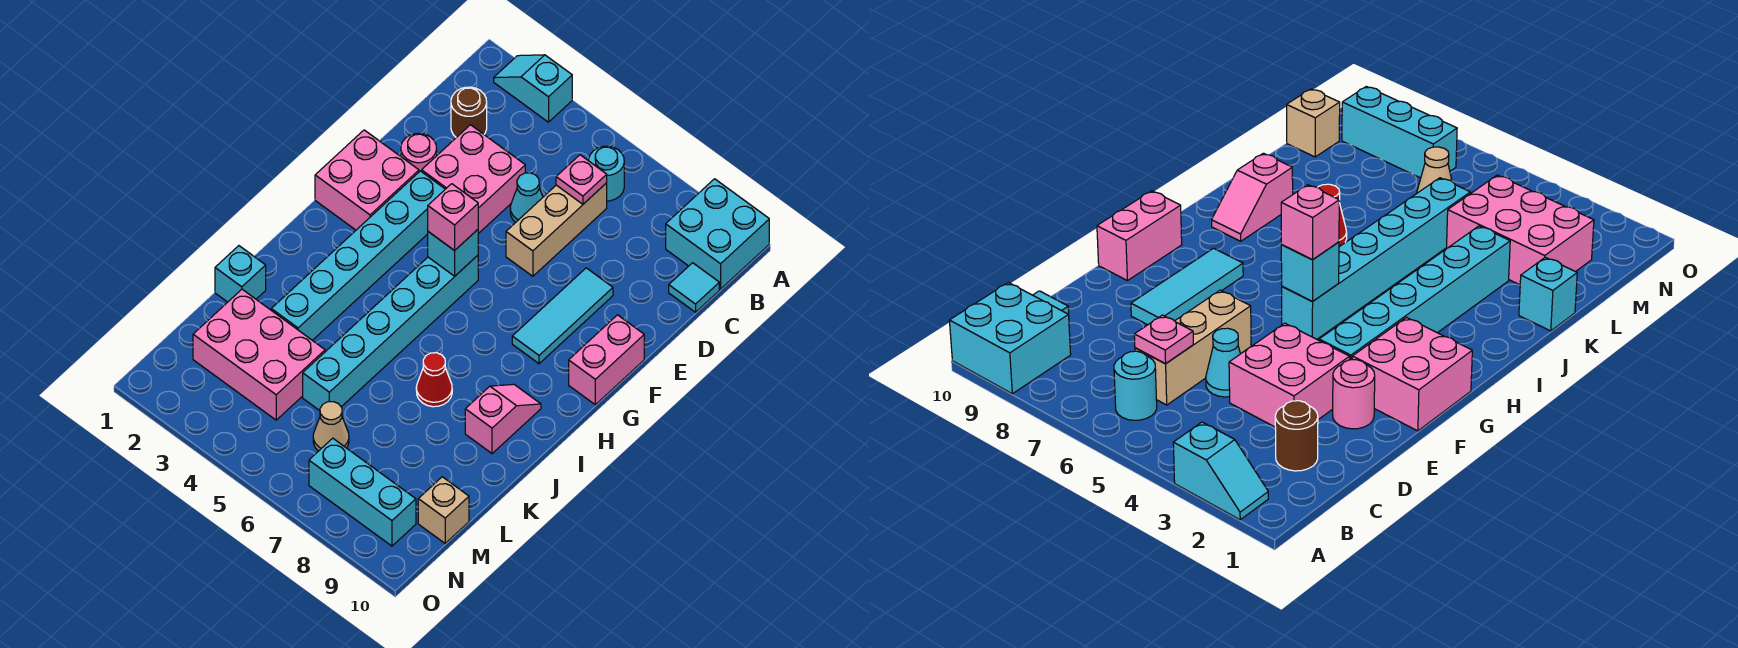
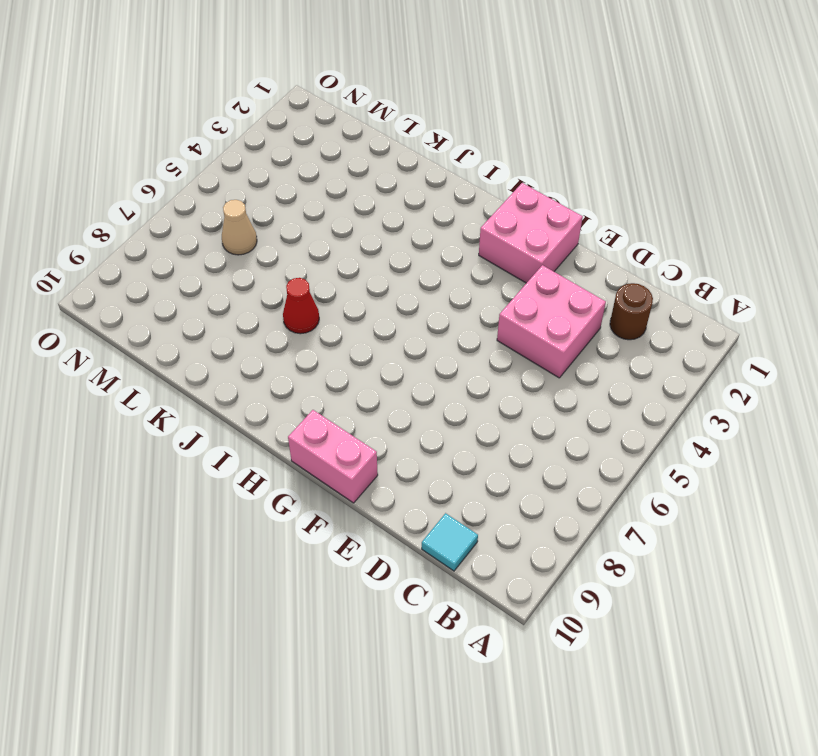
none -> cyan 1x2 slope [494,55,572,122]
none -> cyan 2x2 brick [666,179,769,289]
none -> cyan 1x1 round brick [589,146,624,201]

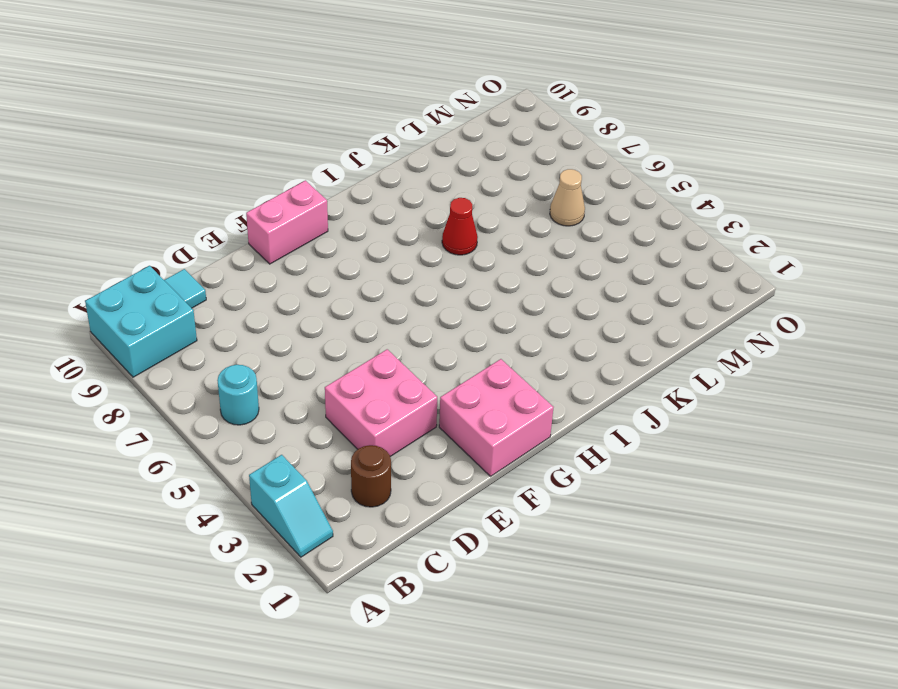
none -> tan 1x3 brick [506,183,607,276]
none -> cyan 1x1 cone [510,173,543,222]
none -> pink 1x1 round brick [401,133,437,172]

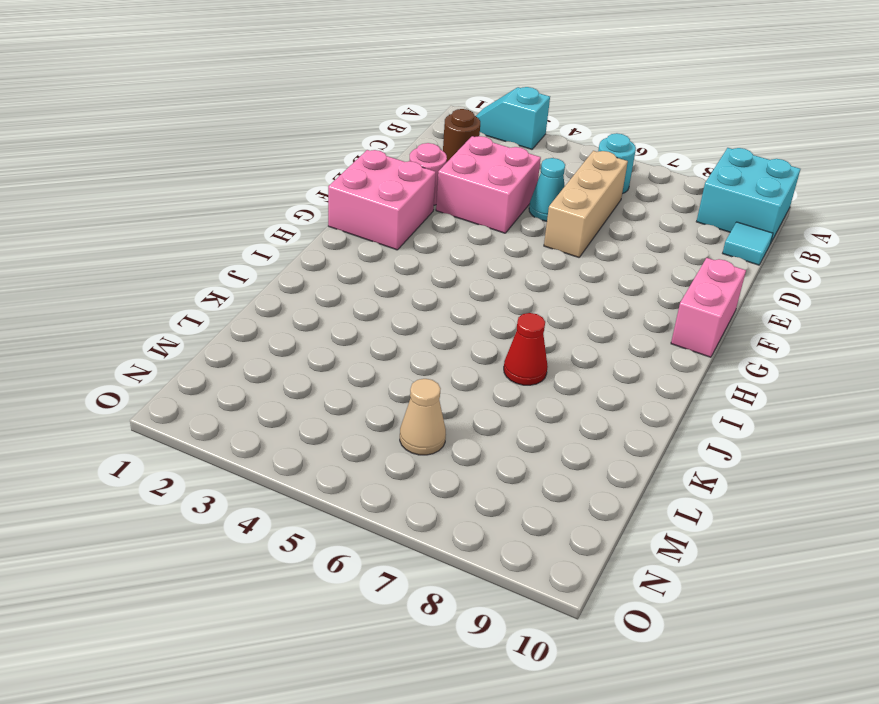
none -> cyan 1x3 tile [512,268,613,364]
none -> cyan 1x6 brick [271,171,445,340]
none -> cyan 1x6 brick [303,255,478,411]

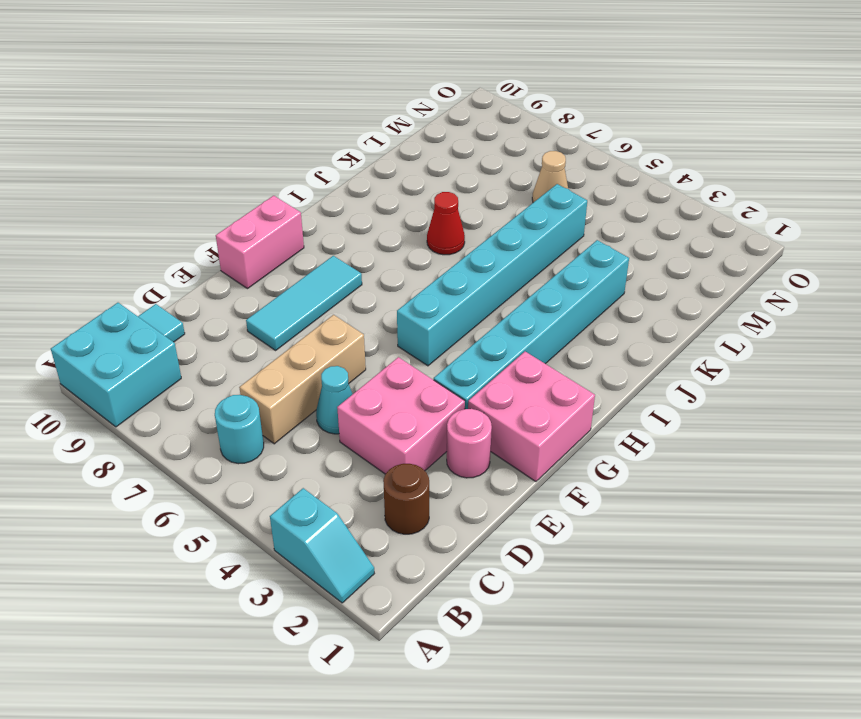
none -> pink 1x2 slope [465,384,541,454]
none -> cyan 1x1 brick [215,246,266,302]
none -> pink 2x3 brick [193,289,325,420]

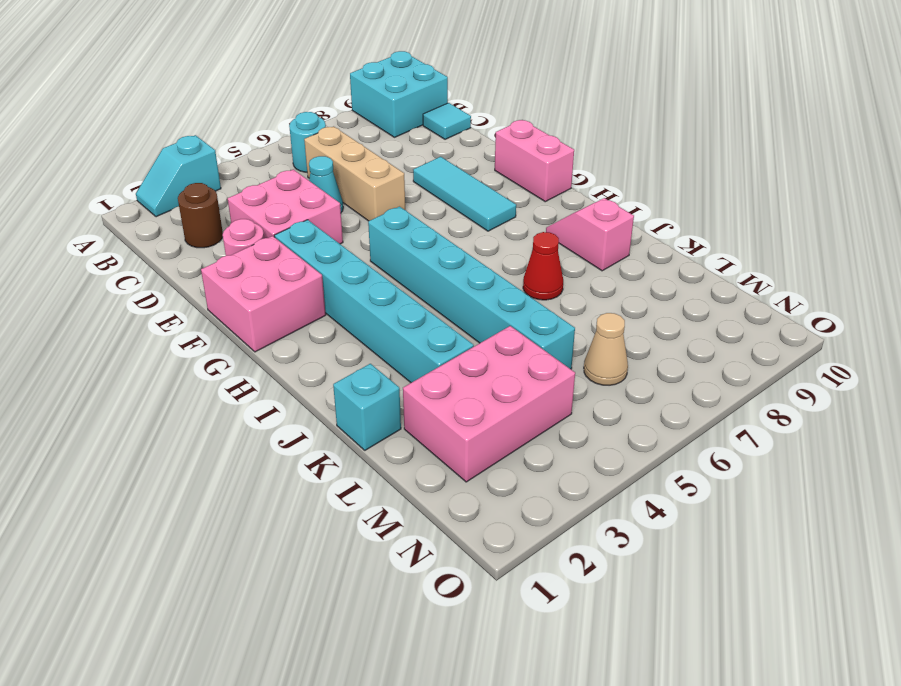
none -> tan 1x1 brick [418,477,469,543]
none -> cyan 1x3 brick [309,438,416,546]
none -> pink 1x1 plate [556,155,607,204]

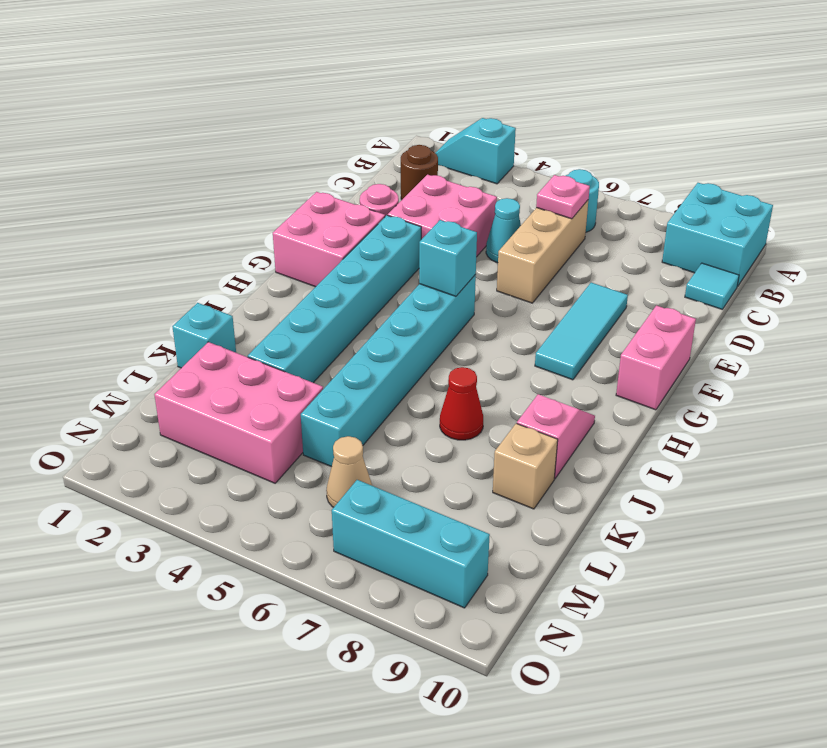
tan 1x1 brick [493,424,558,509] -> tan 1x1 brick moved to [418,477,469,543]
none -> pink 1x1 brick [428,184,478,251]

